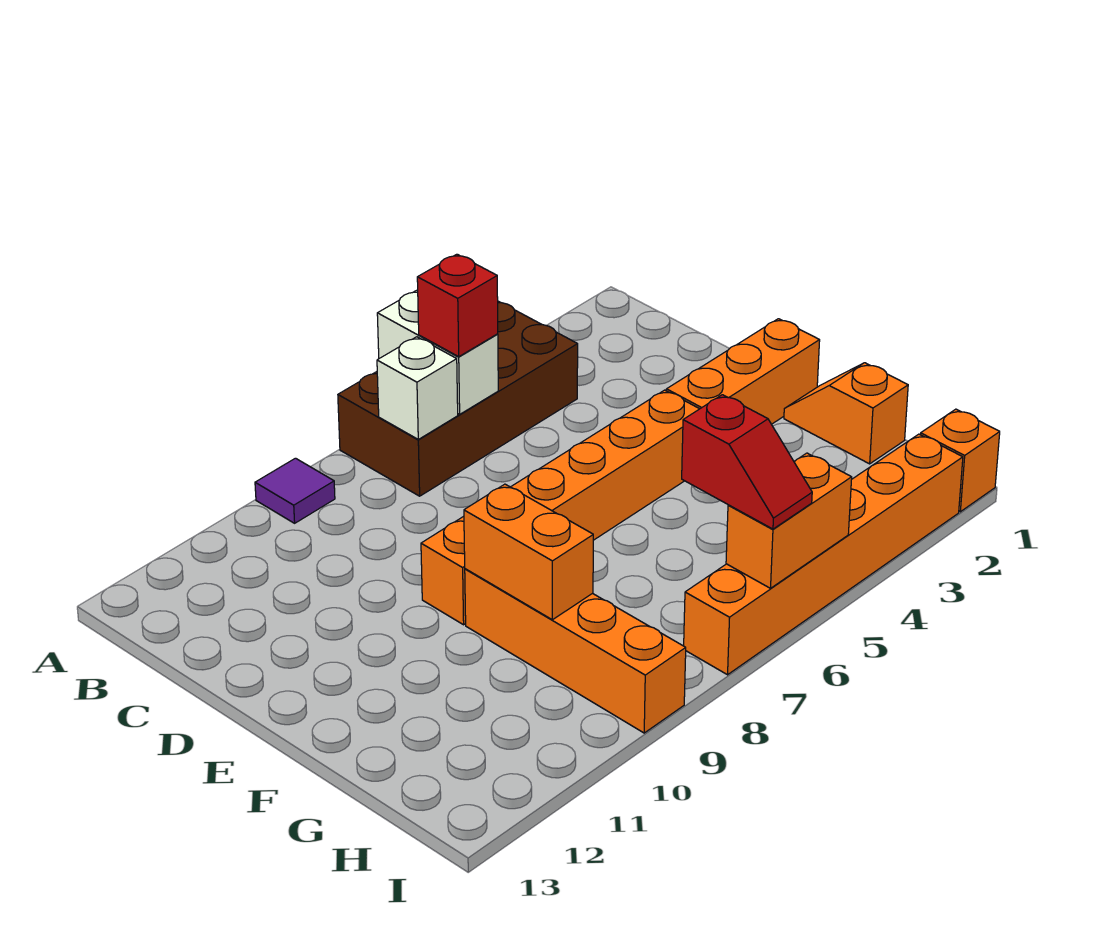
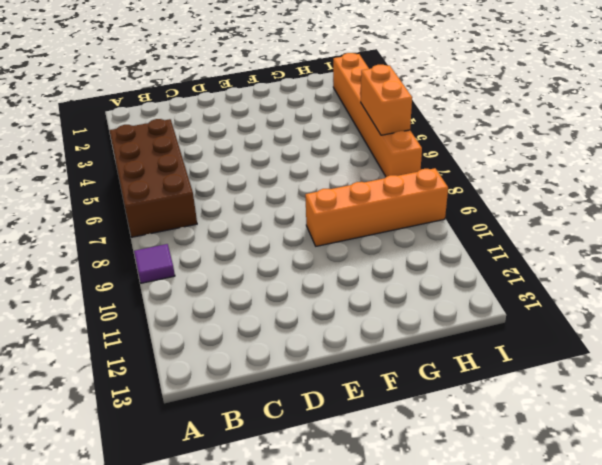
none -> orange 1x3 brick [666,319,820,424]
none -> orange 1x6 brick [421,390,699,625]
none -> orange 1x2 slope [784,363,908,464]

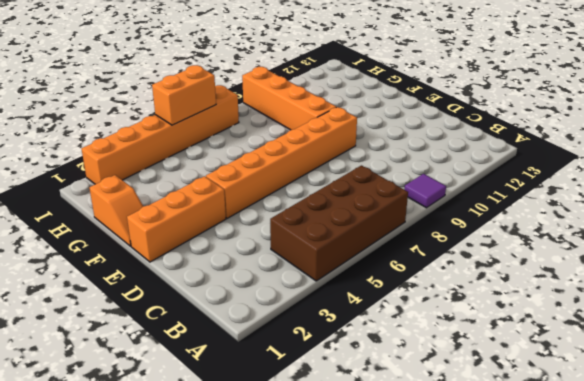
none -> orange 1x1 brick [921,409,1000,512]
none -> white 1x2 brick [377,290,498,414]
none -> white 1x1 brick [377,337,458,439]

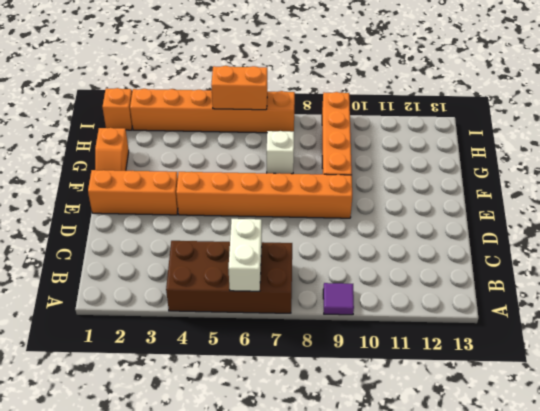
white 1x1 brick [267,131,294,174] -> white 1x1 brick moved to [377,337,458,439]
none -> orange 1x2 brick [464,484,593,620]
none -> red 1x1 brick [417,254,498,357]
none -> red 1x2 slope [682,395,812,529]

